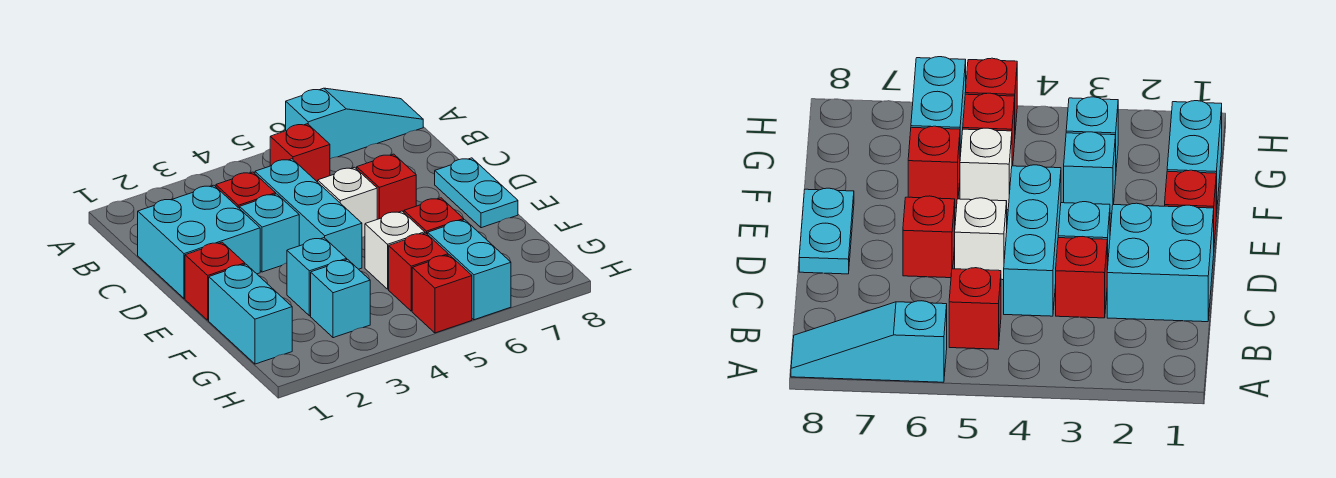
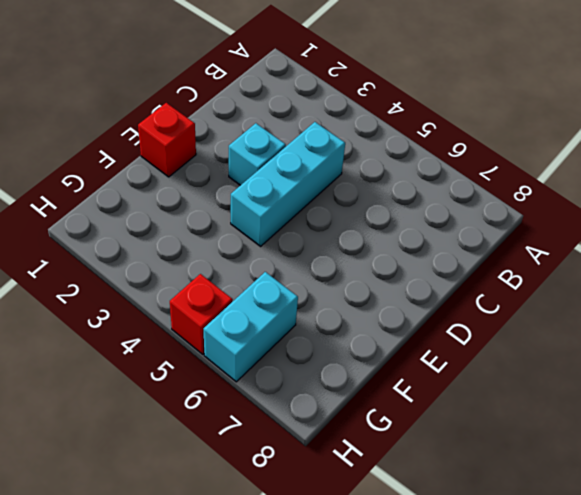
none -> cyan 1x3 slope [286,88,423,159]
none -> red 1x1 brick [270,124,330,182]
none -> cyan 2x2 brick [138,185,260,299]

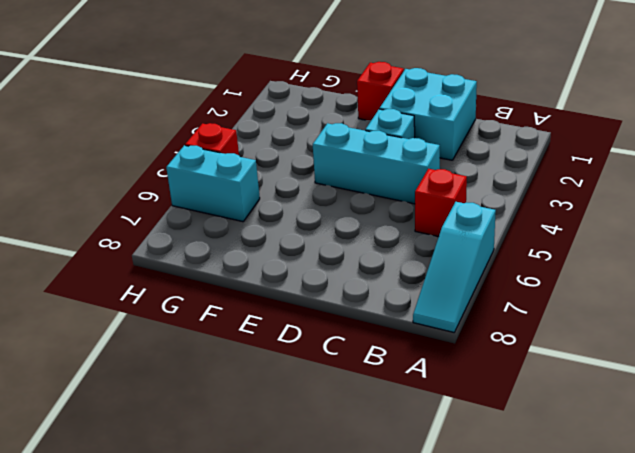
none -> red 1x1 brick [216,172,276,209]
none -> white 1x1 brick [318,167,377,237]
none -> red 1x1 brick [357,154,416,219]

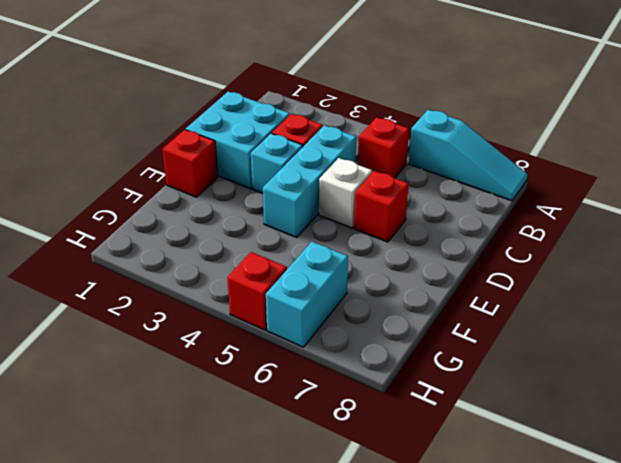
none -> cyan 1x2 plate [435,158,518,228]
none -> cyan 1x2 brick [209,264,292,364]
none -> cyan 1x1 brick [287,238,347,316]

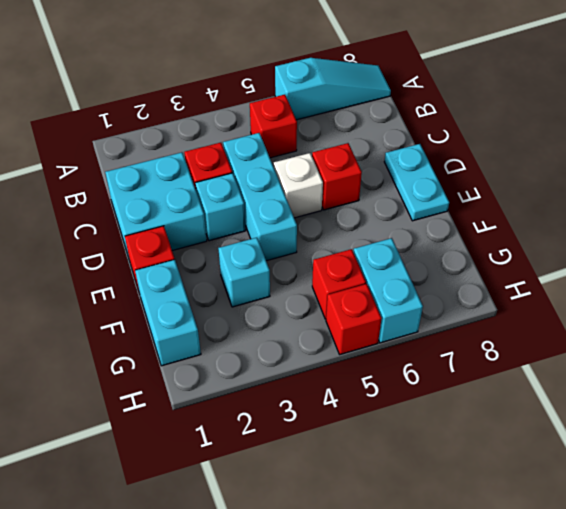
none -> white 1x1 brick [365,211,425,289]
none -> red 1x1 brick [404,198,464,234]
none -> cyan 1x1 brick [311,259,370,338]

